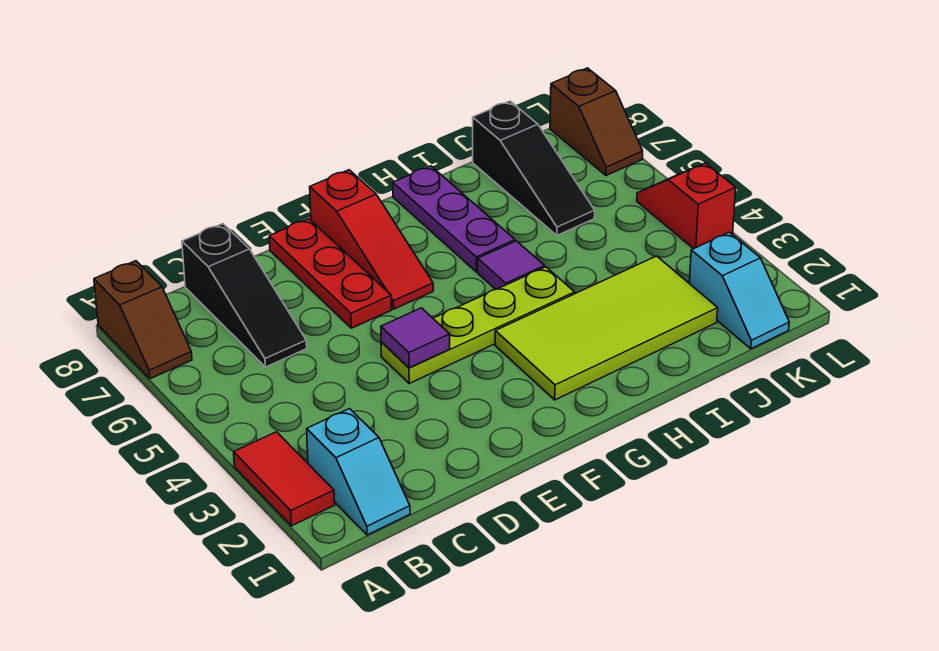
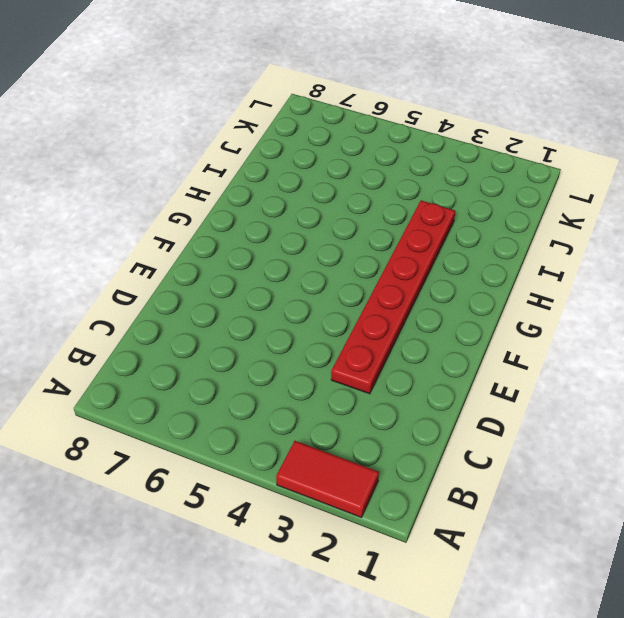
red 1x6 plate [331,200,455,394] -> lime 2x4 tile [495,256,718,400]
none -> brown 1x2 slope [94,261,192,379]
none -> cyan 1x2 slope [307,409,410,535]
none -> black 1x3 slope [182,224,307,367]

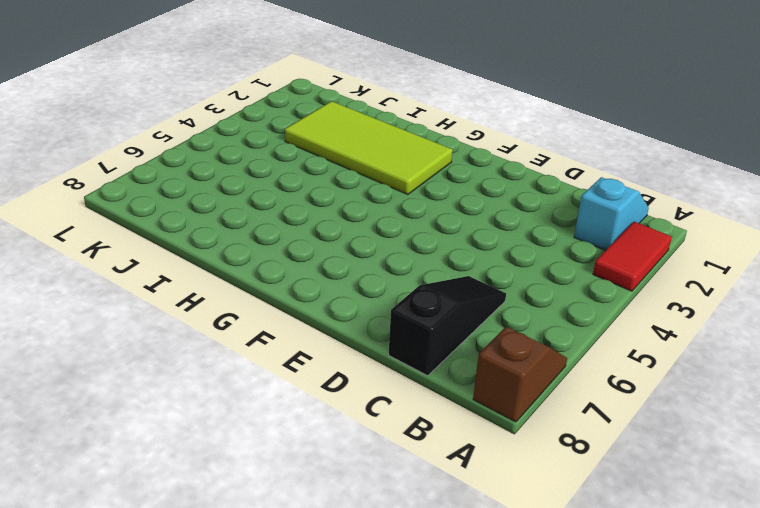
none -> lime 1x4 plate [381,267,575,383]
none -> red 1x3 plate [269,219,392,328]
none -> red 1x3 slope [310,170,433,309]

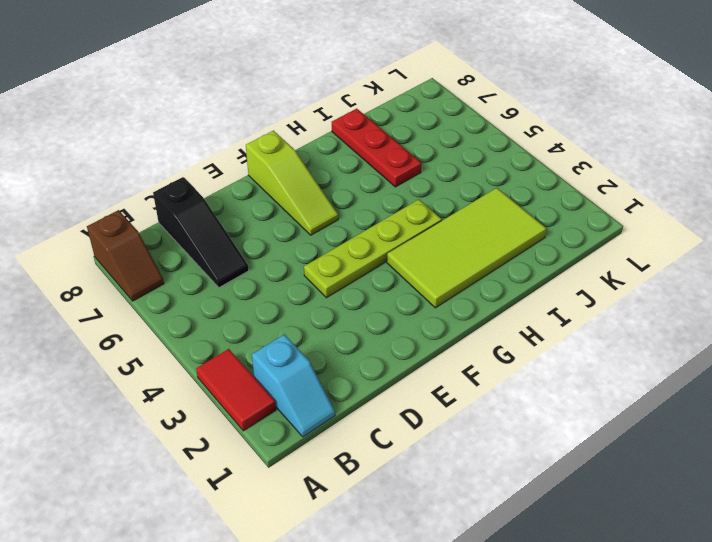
lime 1x3 slope [246,131,338,235] -> red 1x3 slope [310,170,433,309]
red 1x3 plate [332,109,422,187] -> red 1x3 plate moved to [269,219,392,328]
none -> purple 1x1 tile [478,241,545,289]
none -> purple 1x3 plate [393,166,515,272]
none -> black 1x3 slope [473,101,595,235]

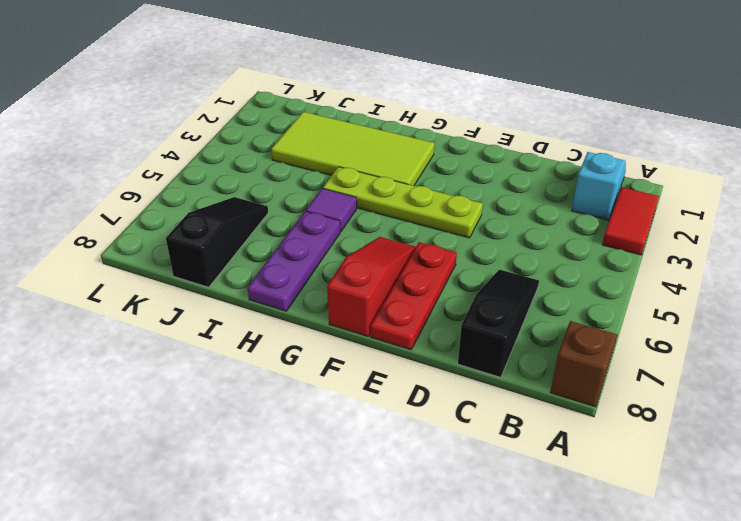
none -> cyan 1x2 slope [689,232,789,349]
none -> red 1x2 slope [637,163,736,249]
none -> brown 1x2 slope [550,68,643,175]

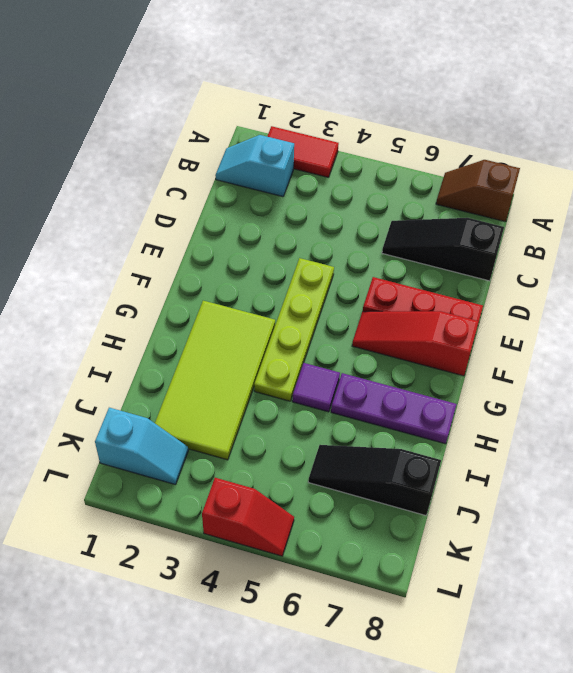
cyan 1x2 slope [95,408,188,485] -> cyan 1x2 slope turned to [689,232,789,349]
none -> brown 1x2 slope [550,68,643,175]
none -> purple 1x1 tile [381,308,450,368]

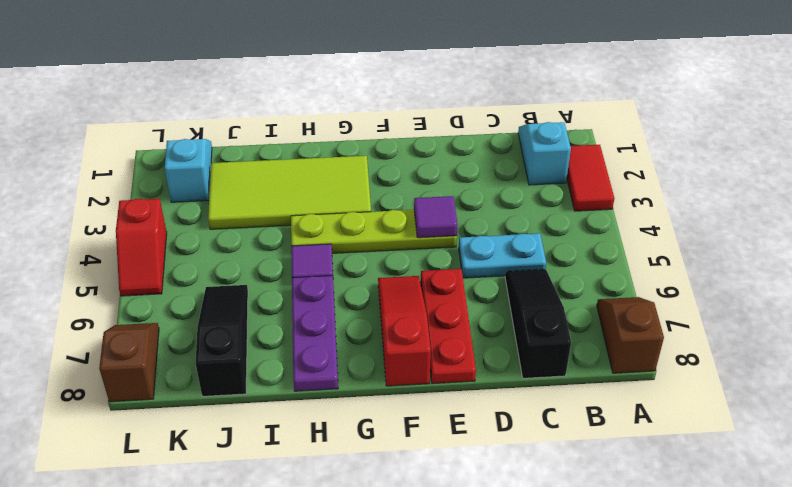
cyan 1x2 plate [459,233,546,278] -> none

